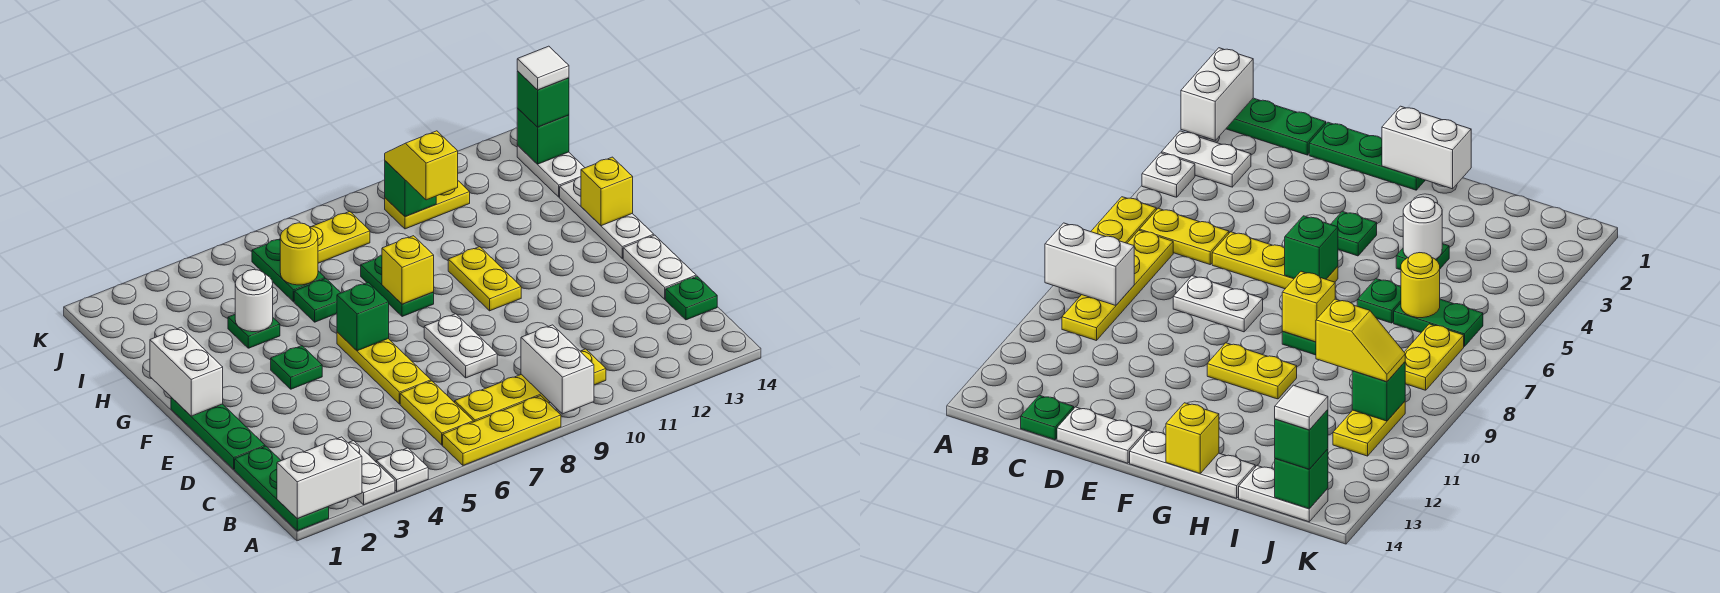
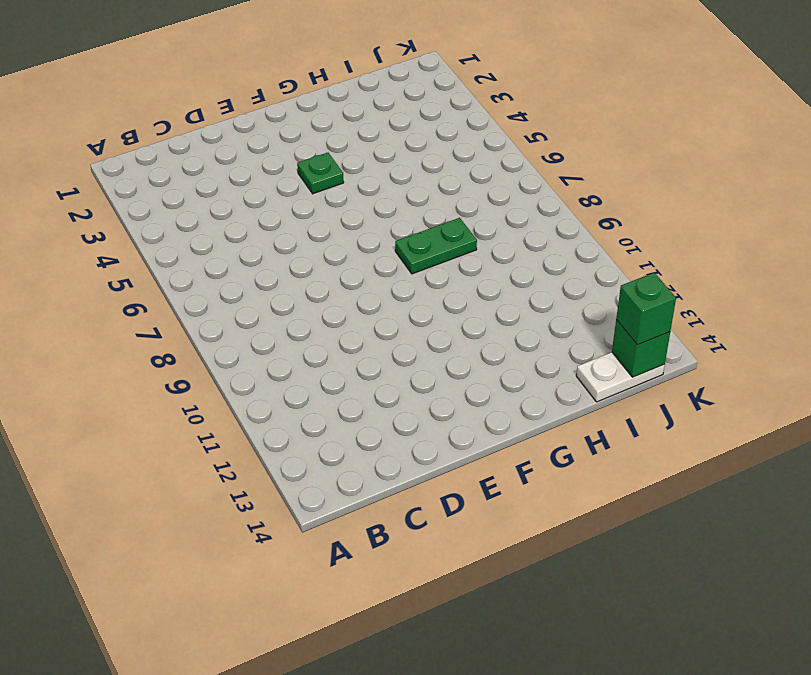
none -> green 1x3 plate [235,446,329,531]
none -> white 1x2 plate [349,441,395,505]
none -> white 1x1 plate [376,448,428,491]
none -> yellow 1x3 plate [443,396,561,465]

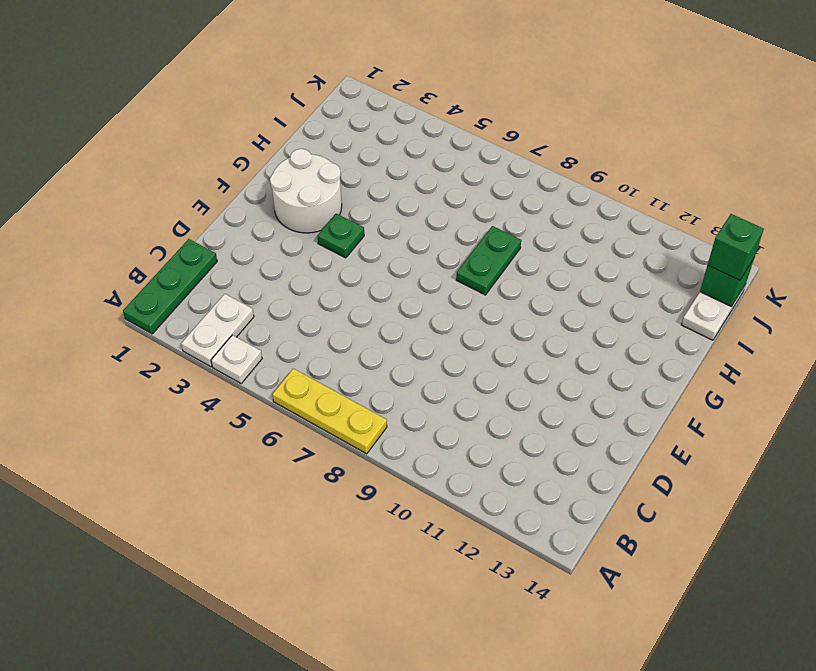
white 2x2 round brick [270,149,342,233] -> none
none -> yellow 1x2 plate [400,381,473,445]
none -> yellow 1x4 plate [454,349,606,422]
none -> green 1x1 plate [666,276,717,320]
none -> green 1x3 plate [171,398,265,469]

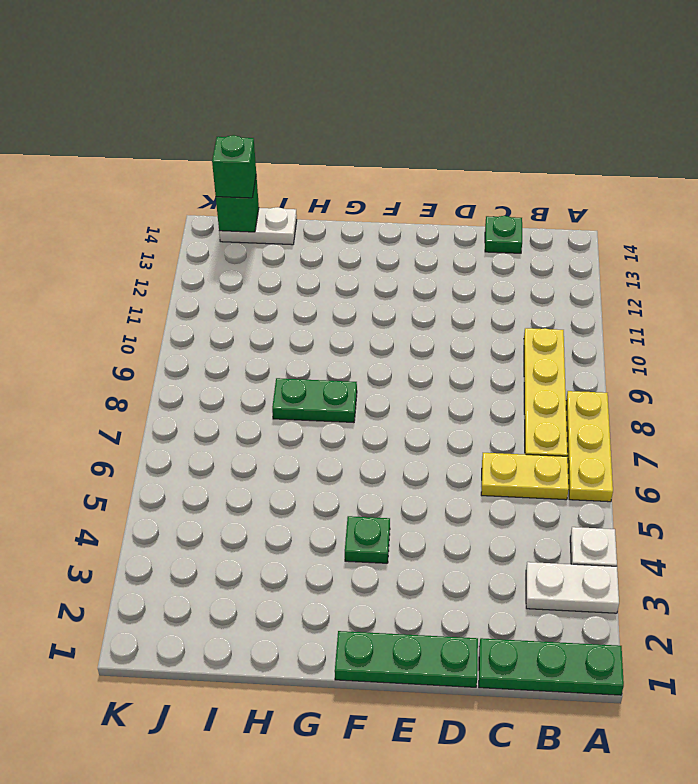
none -> yellow 1x3 plate [337,332,431,404]
none -> white 1x2 plate [424,314,497,378]
none -> white 1x2 plate [623,235,696,299]
none -> yellow 1x2 plate [448,247,521,311]

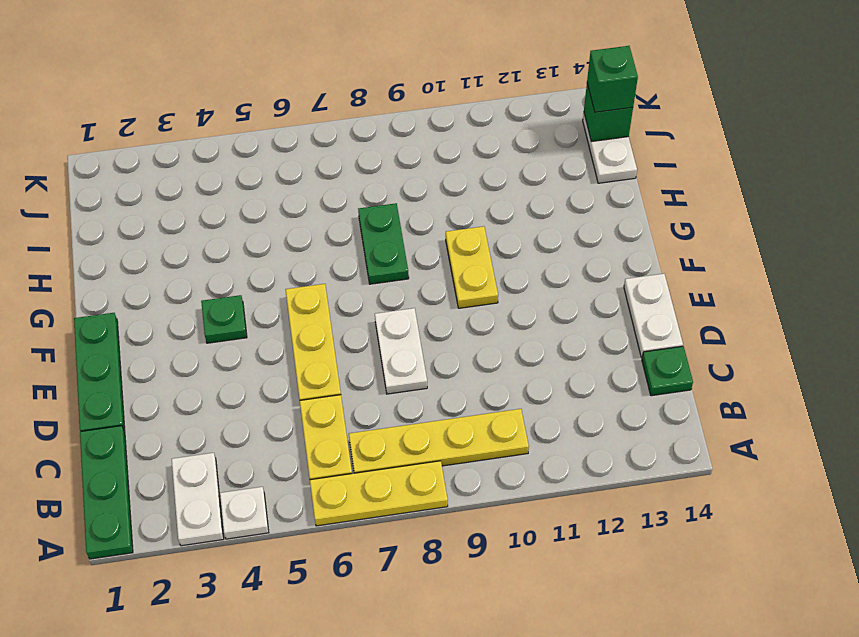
none -> white 1x3 plate [560,177,654,258]
none -> green 1x1 plate [228,315,280,348]
none -> green 1x1 plate [294,279,341,322]
none -> green 1x2 plate [252,239,325,302]

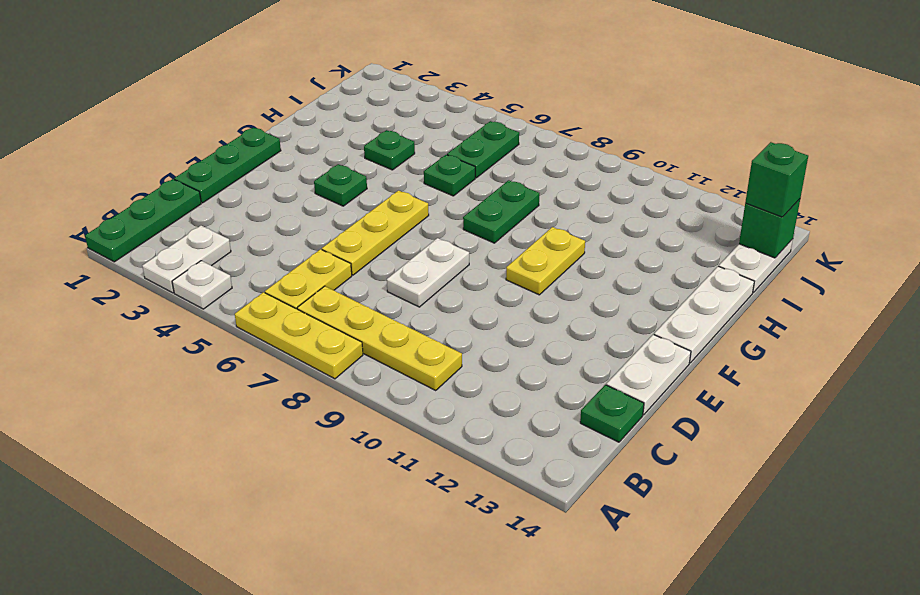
none -> yellow 1x2 plate [310,212,370,263]
none -> yellow 1x2 plate [385,181,470,229]
none -> white 1x2 brick [277,437,362,519]
none -> white 1x2 brick [521,325,594,414]

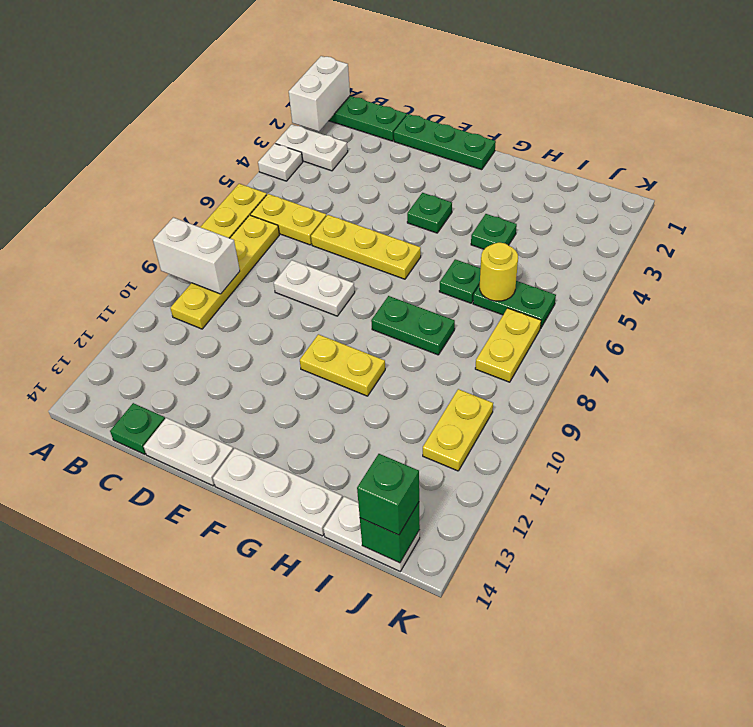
none -> white 1x2 brick [150,327,223,416]
none -> green 1x1 brick [337,282,389,351]
none -> yellow 1x1 brick [382,236,434,304]
none -> yellow 1x1 brick [581,157,633,226]

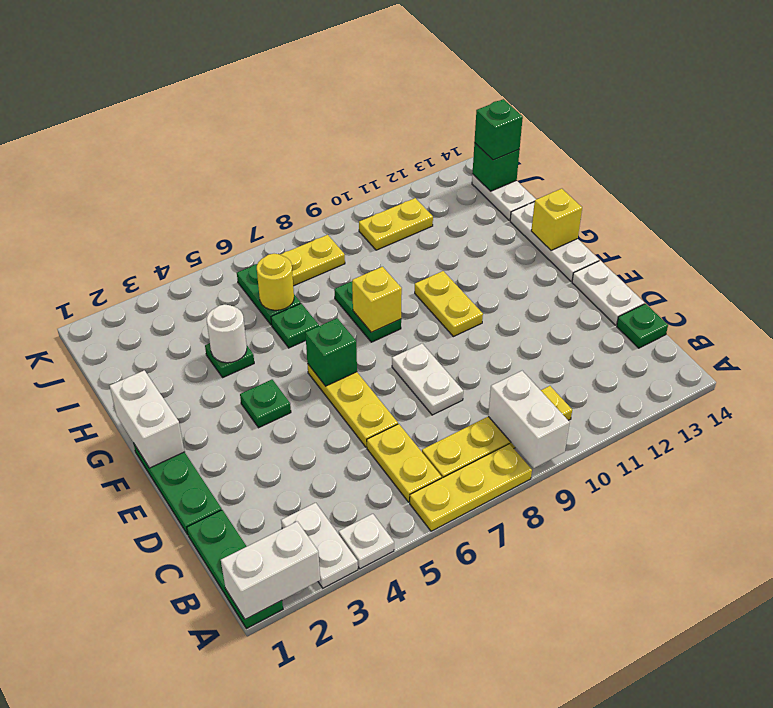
none -> green 1x1 brick [385,161,436,216]
none -> yellow 1x2 slope [385,131,458,200]
none -> white 1x1 tile [517,46,569,90]

